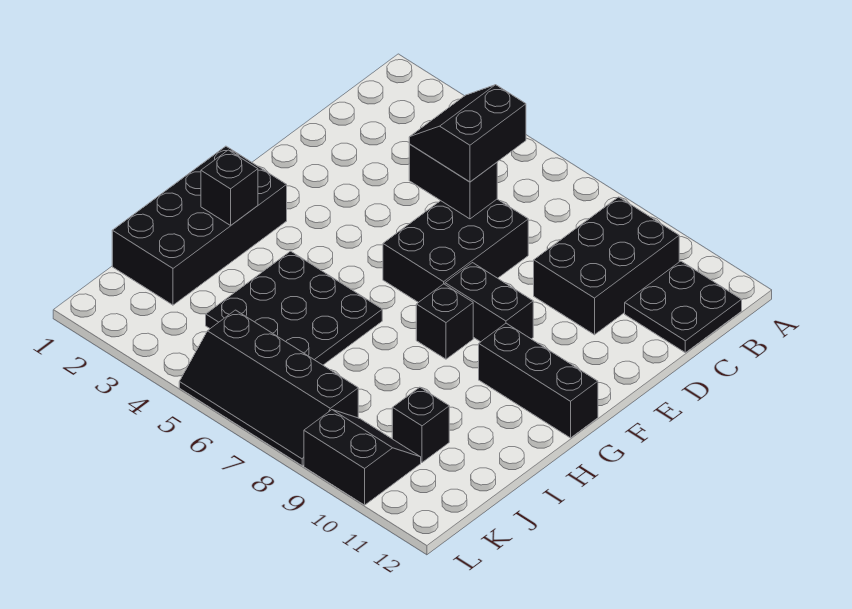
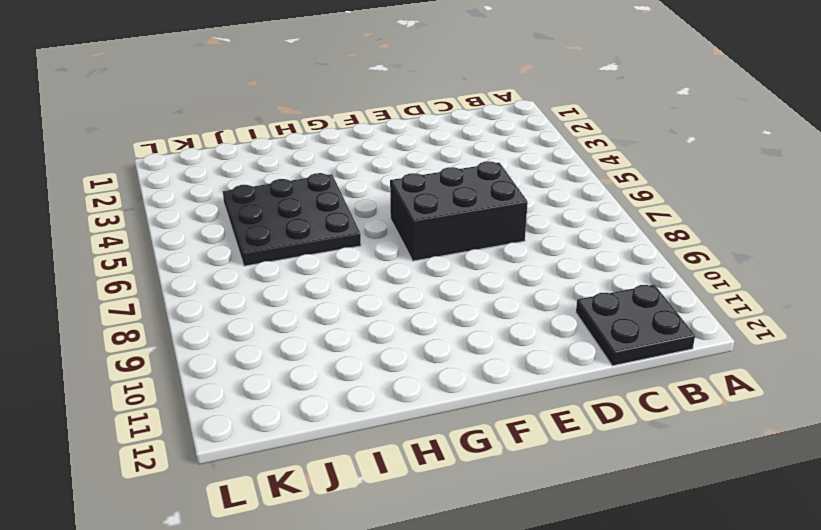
none -> black 2x3 brick [534,197,679,335]
none -> black 1x2 brick [445,263,533,342]
none -> black 2x4 brick [112,146,287,305]

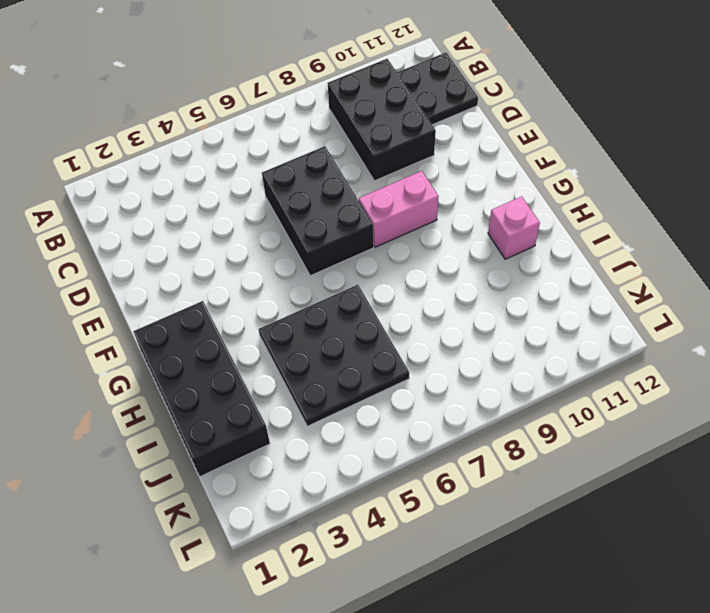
pink 1x2 brick [359,171,439,247] -> black 1x2 brick [445,263,533,342]
pink 1x1 brick [488,197,540,259] -> none
none -> black 1x1 brick [416,284,473,359]
none -> black 1x3 brick [479,323,598,438]
none -> black 1x1 brick [392,387,449,462]

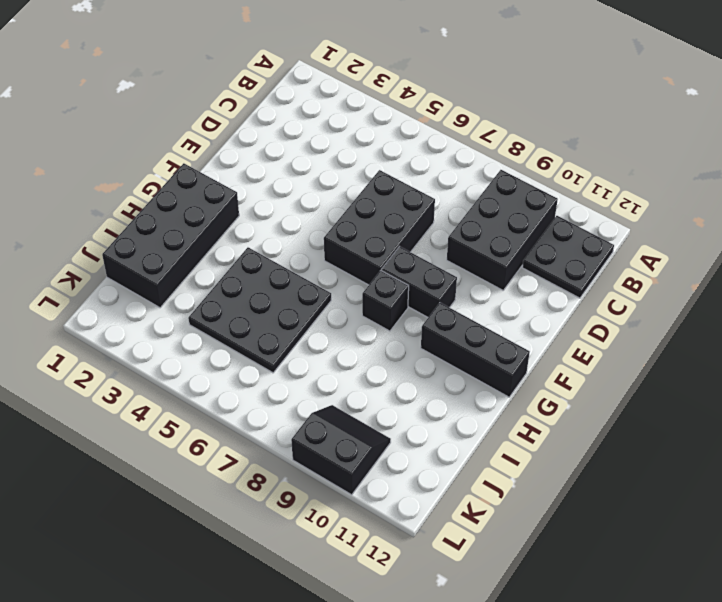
none -> black 1x1 brick [392,387,449,462]
none -> black 2x4 slope [179,310,358,466]
none -> black 1x2 brick [409,144,497,219]

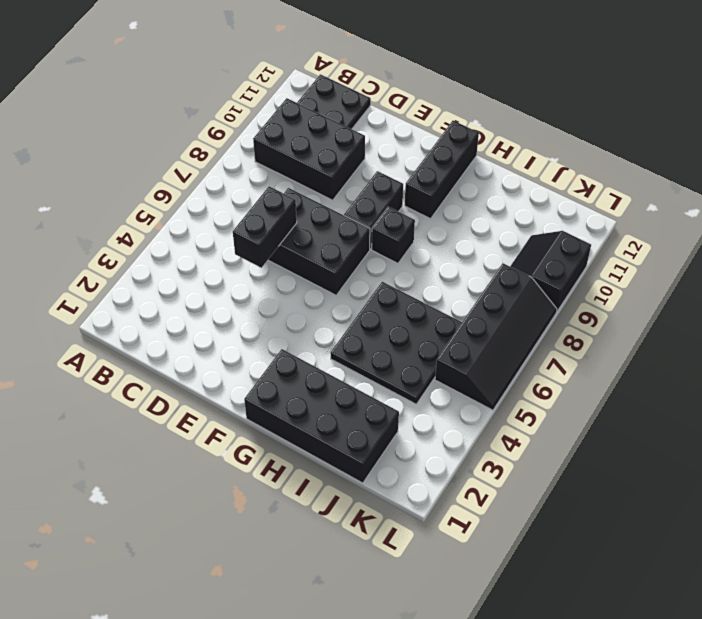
none -> black 1x1 brick [392,387,449,462]
none -> black 1x1 brick [201,150,258,225]
none -> black 2x2 slope [409,85,526,182]

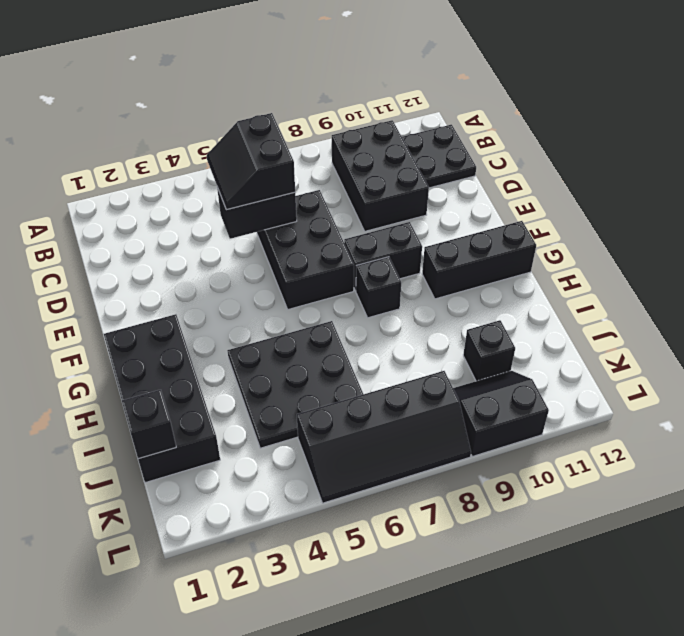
black 1x1 brick [122,390,176,459] -> black 1x1 brick moved to [201,150,258,225]

